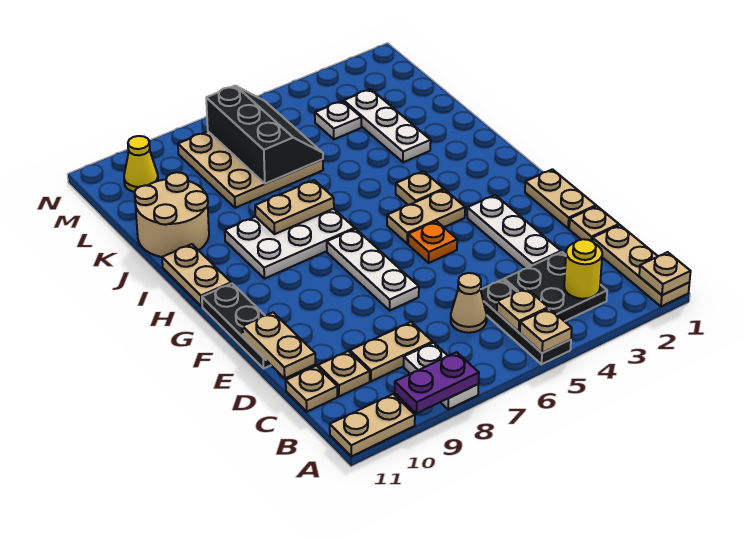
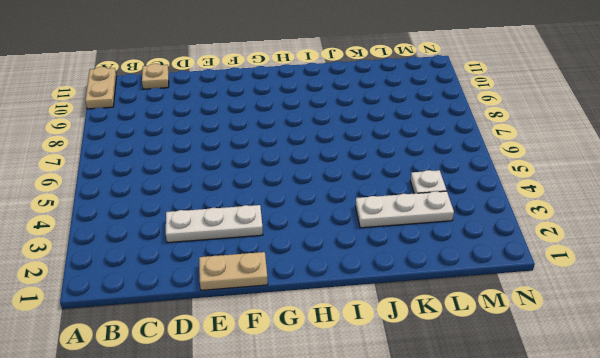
none -> tan 1x3 plate [592,225,689,306]
none -> black 1x3 plate [481,279,571,364]
none -> white 1x2 plate [404,343,479,409]
none -> black 2x2 plate [504,252,607,321]

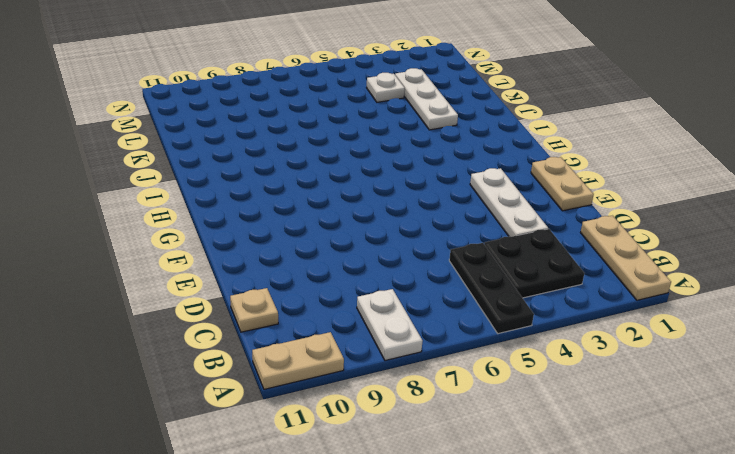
none -> tan 1x1 cone [451,273,487,333]
none -> tan 1x2 plate [350,322,433,381]
none -> tan 1x1 plate [318,351,370,396]
none -> tan 1x1 plate [569,206,619,241]

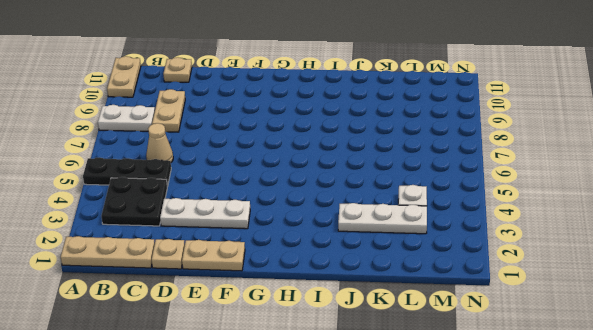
none -> tan 1x1 plate [318,351,370,396]
none -> white 1x3 plate [327,229,419,310]
none -> black 1x3 plate [202,283,271,368]
none -> orange 1x1 plate [408,221,457,263]

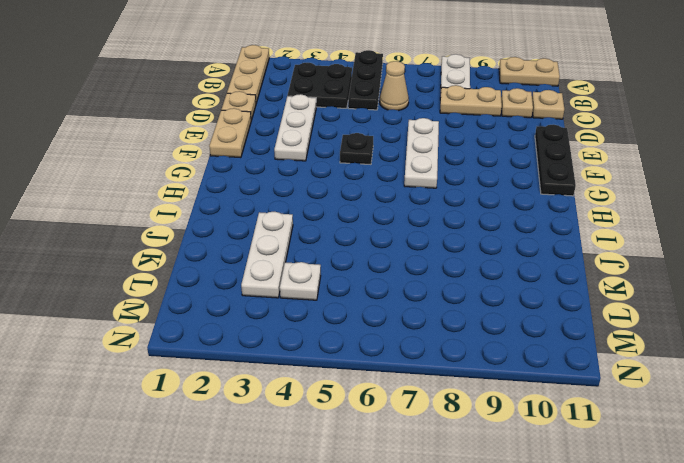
black 1x1 plate [340,133,373,165] -> orange 1x1 plate [408,221,457,263]
none -> tan 1x2 plate [387,190,465,244]
none -> tan 1x1 plate [396,171,444,205]
none -> white 2x3 plate [225,209,355,279]
none -> tan 1x2 plate [162,244,231,307]

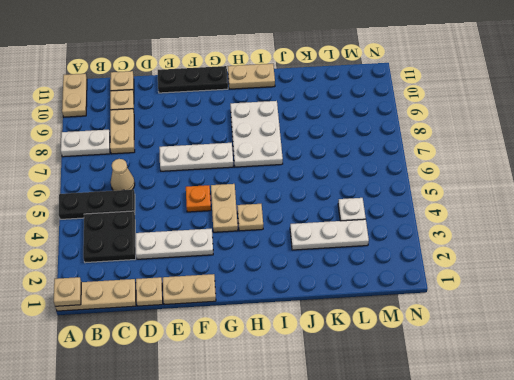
none -> tan 2x2 round brick [135,172,209,257]
none -> tan 3x3 plate [178,131,323,208]
none -> yellow 1x1 cone [124,136,158,192]
none -> tan 1x1 plate [520,308,572,353]

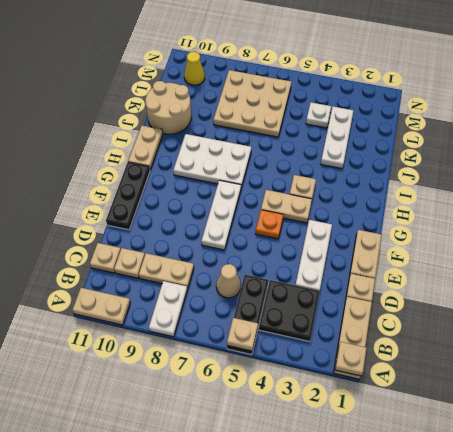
none -> purple 1x2 plate [395,352,479,413]
none -> yellow 1x1 round brick [564,239,602,299]
none -> tan 1x1 plate [497,288,548,332]
none -> tan 1x2 plate [243,313,315,378]

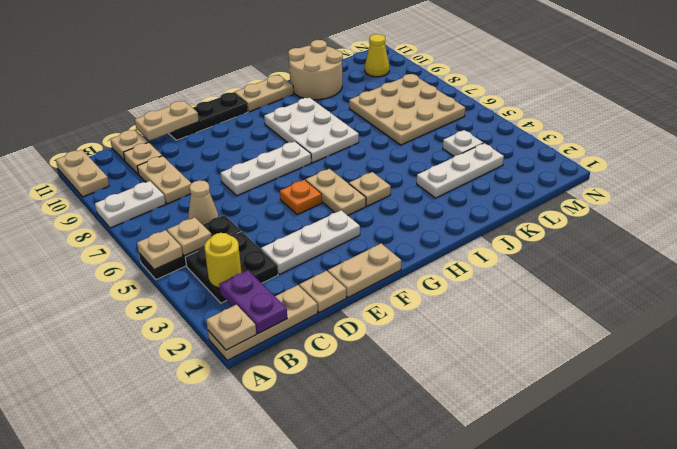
purple 1x2 plate [219,270,287,334] -> purple 1x2 plate moved to [395,352,479,413]
none -> tan 1x2 plate [255,180,334,234]
none -> black 2x3 slope [206,86,323,184]

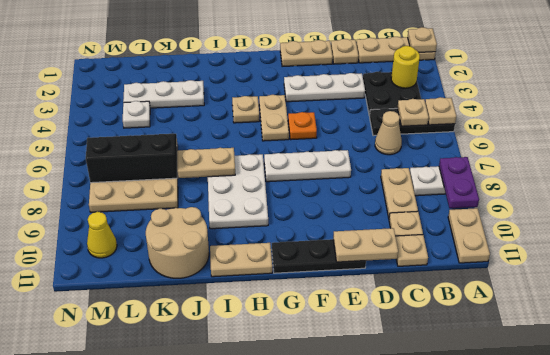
tan 1x2 plate [178,148,235,178] -> tan 1x2 plate turned to [255,180,334,234]

